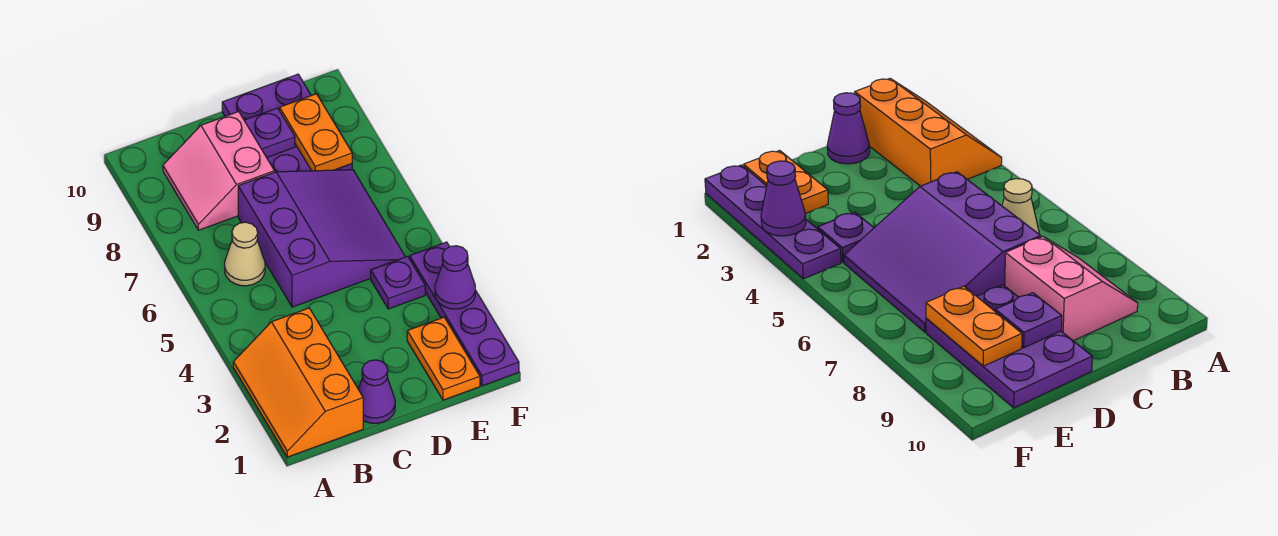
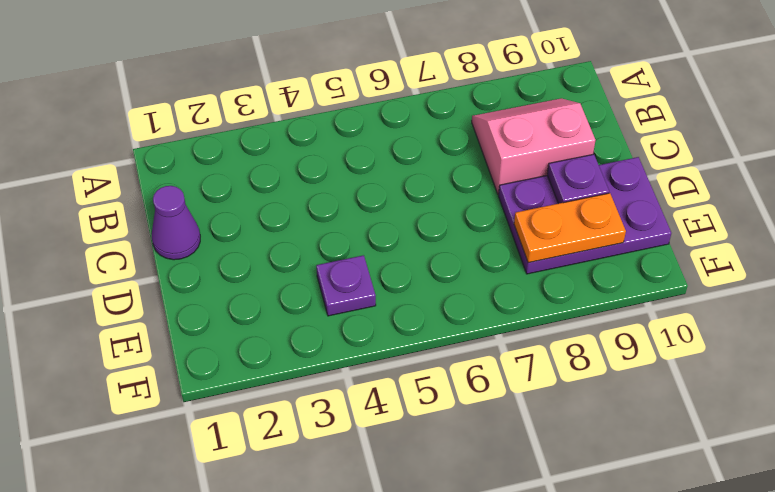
none -> orange 2x3 slope [233,308,363,457]
none -> tan 1x1 cone [225,222,265,286]
none -> purple 3x3 slope [238,170,405,307]

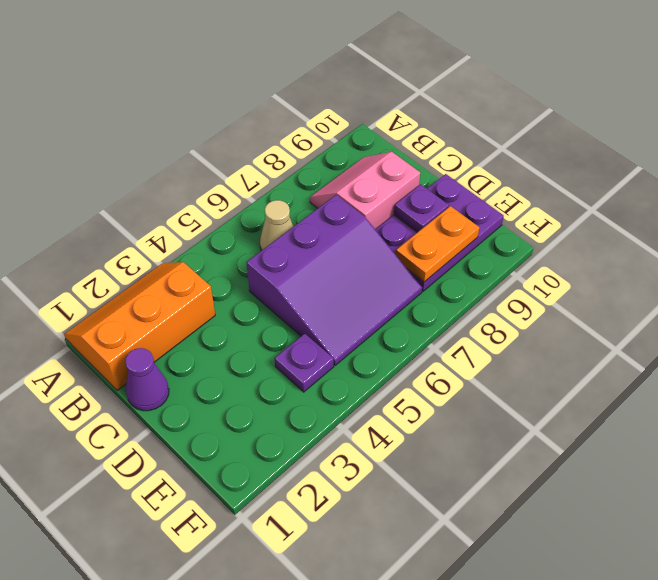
none -> orange 1x2 plate [407,317,480,400]
none -> purple 1x4 plate [410,242,519,386]
none -> purple 1x1 cone [435,246,475,309]

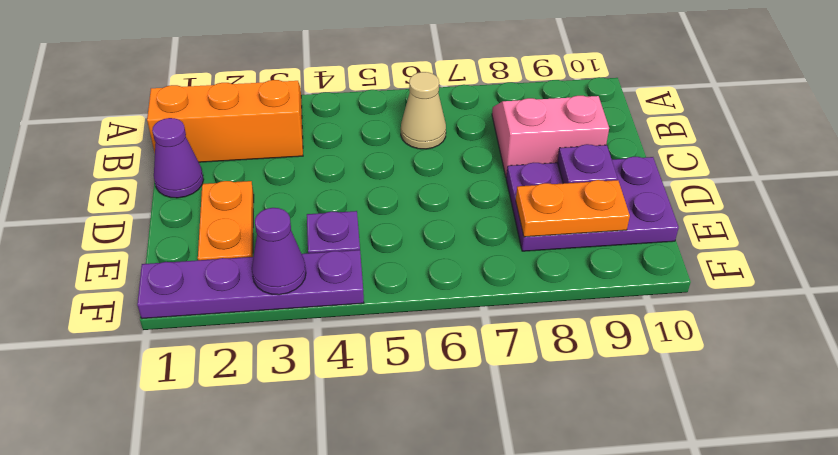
orange 1x2 plate [198,181,254,260] -> orange 1x2 plate turned to [407,317,480,400]
none -> purple 3x3 slope [238,170,405,307]

